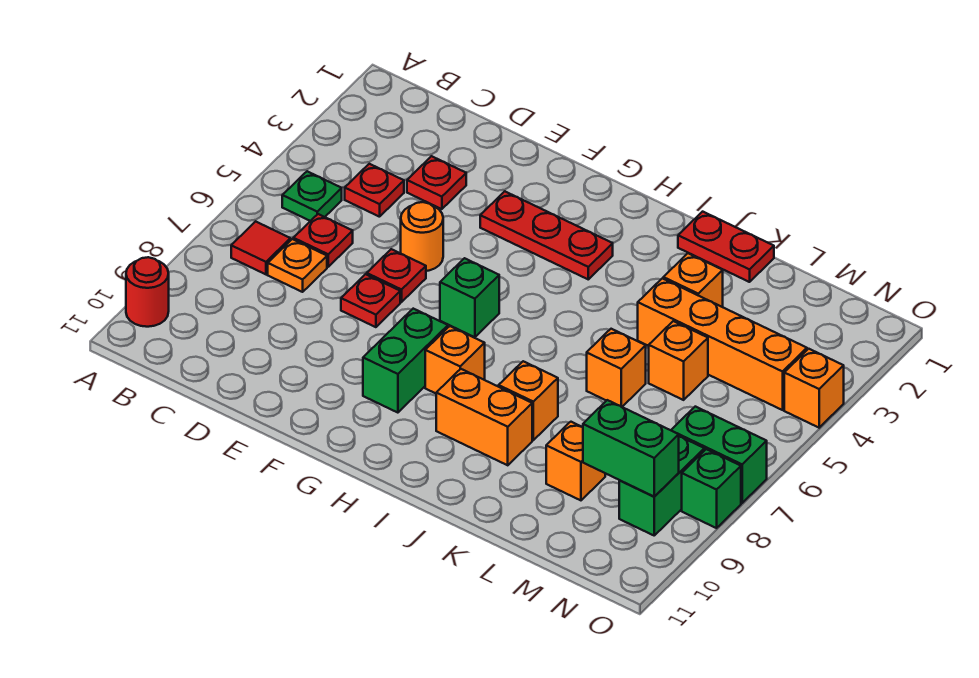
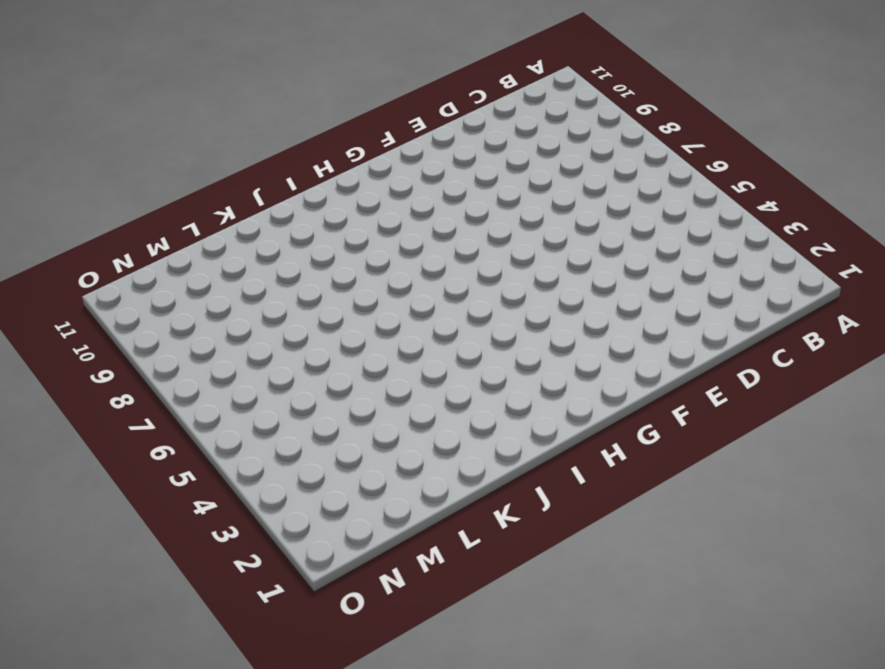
none -> red 1x1 round brick [126,257,169,327]
none -> green 1x1 plate [282,171,342,221]
none -> red 1x1 tile [231,221,290,274]

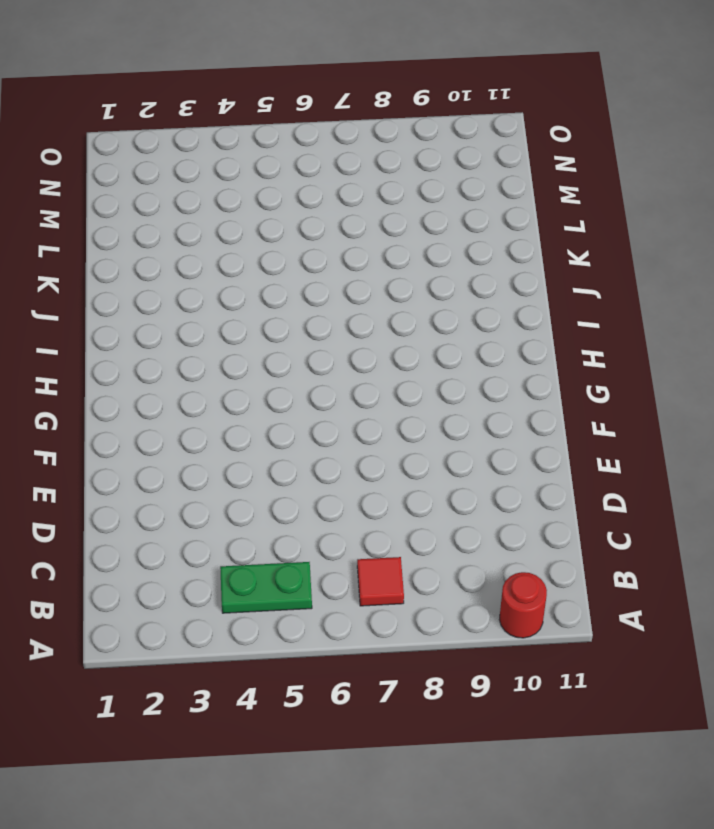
green 1x2 plate [220,562,312,613] -> green 1x1 plate [282,171,342,221]
none -> red 1x1 plate [345,164,404,217]
none -> red 1x1 plate [293,214,353,267]
none -> orange 1x1 plate [268,239,327,292]

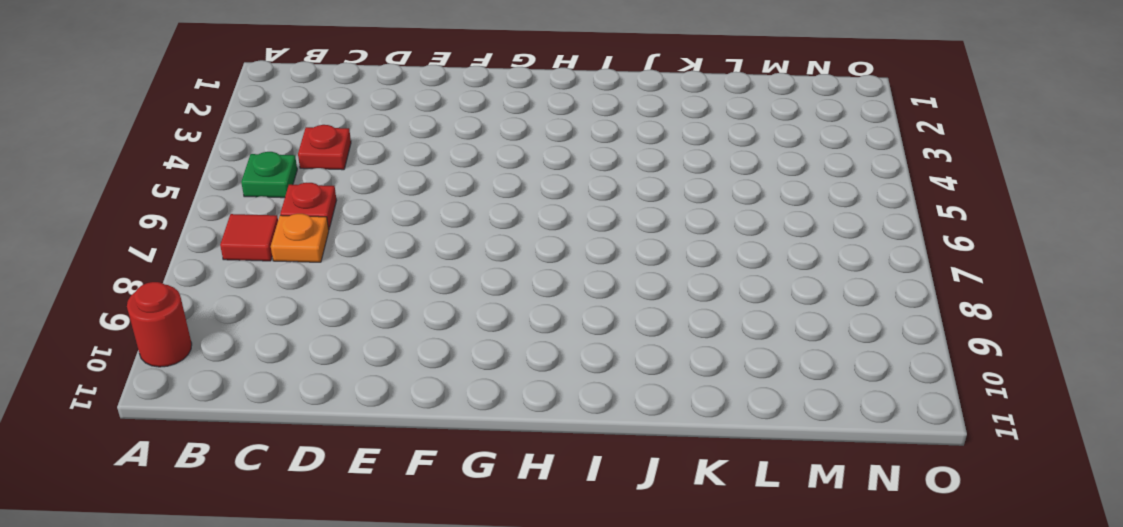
none -> red 1x1 plate [407,156,466,209]
none -> orange 1x1 round brick [401,202,443,271]
none -> red 1x1 plate [367,249,426,302]

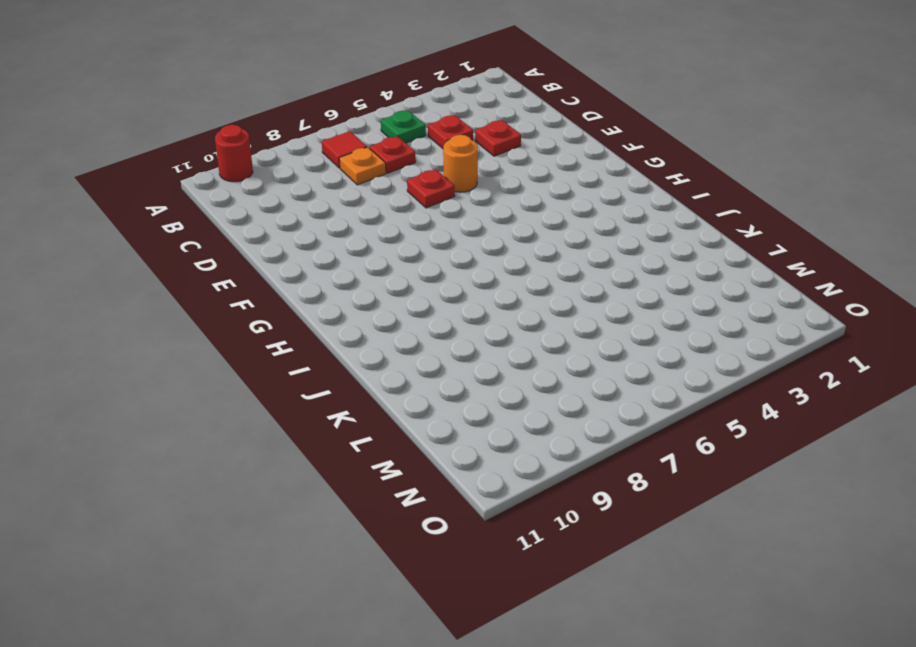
none -> red 1x1 plate [341,274,400,327]
none -> red 1x3 plate [480,191,613,279]
none -> green 1x1 brick [440,258,499,337]

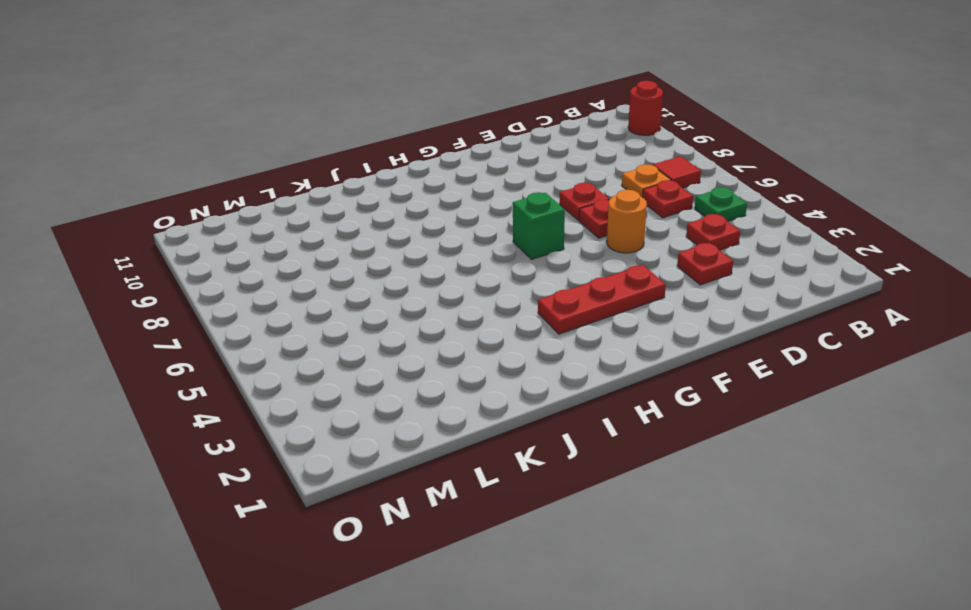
none -> green 1x2 brick [363,309,448,413]
none -> orange 1x1 brick [425,326,485,393]
none -> orange 1x2 brick [436,369,532,465]

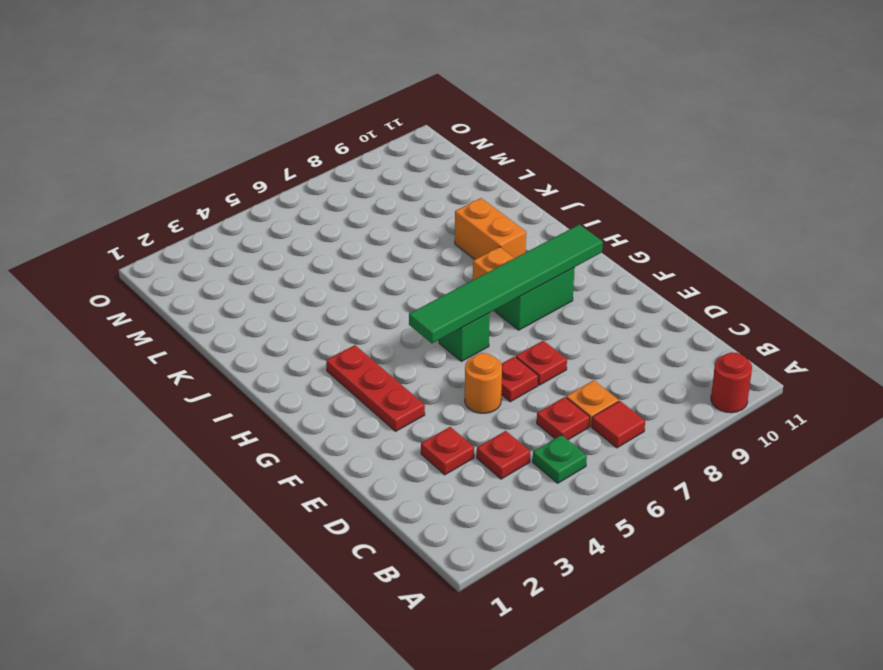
green 1x6 tile [409,225,603,343] -> none
none -> red 1x2 plate [678,212,774,282]
none -> orange 1x1 brick [499,361,558,440]
none -> orange 1x1 brick [663,253,723,307]

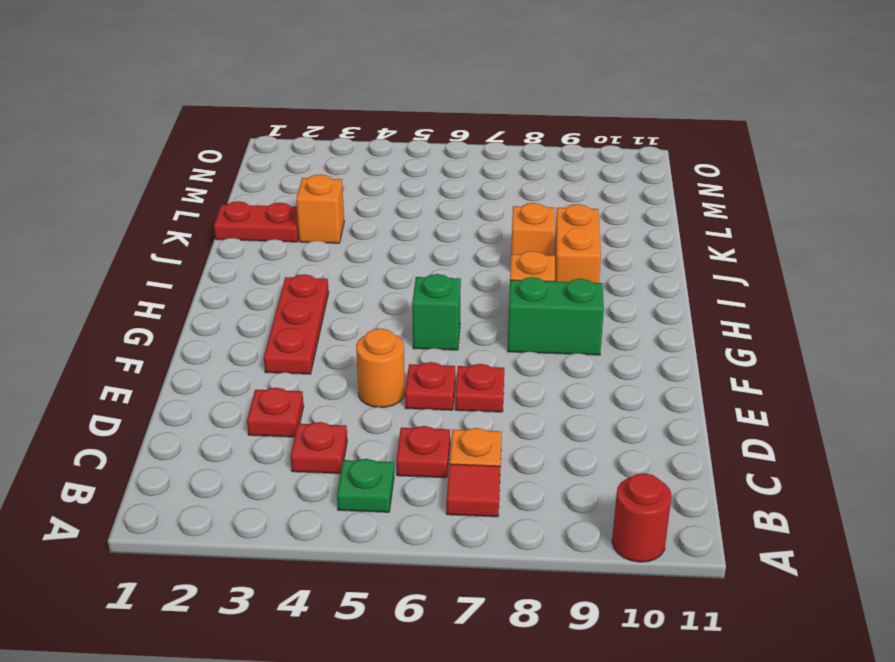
red 1x2 plate [214,201,299,242] -> red 1x2 plate turned to [678,212,774,282]
none -> orange 1x4 brick [638,278,807,410]
none -> orange 1x1 brick [587,329,646,407]
none -> orange 1x1 brick [649,321,708,400]

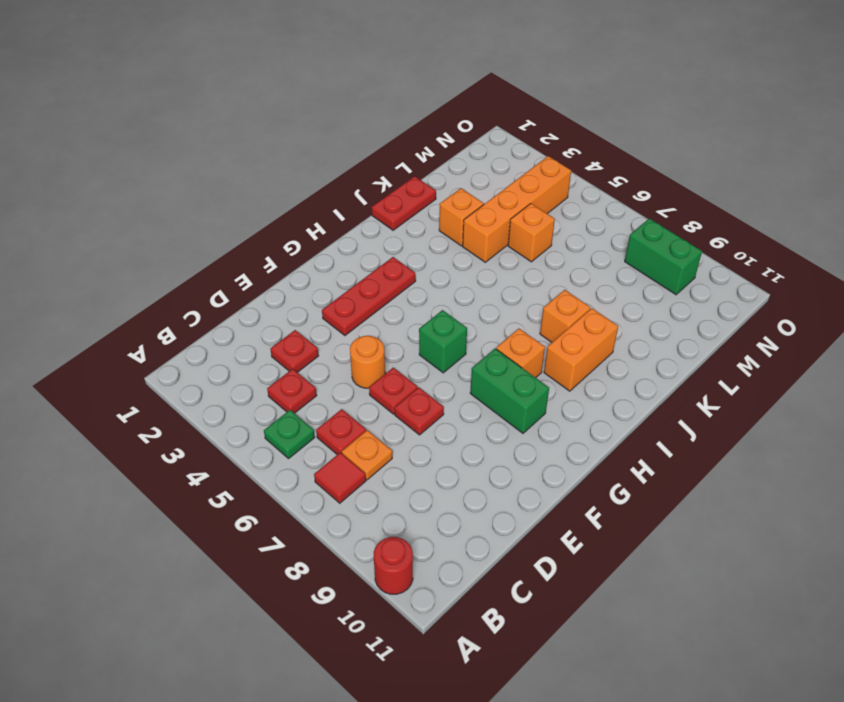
none -> orange 1x1 brick [587,329,646,407]
none -> orange 1x1 brick [546,422,605,500]
none -> green 1x2 brick [671,407,767,503]

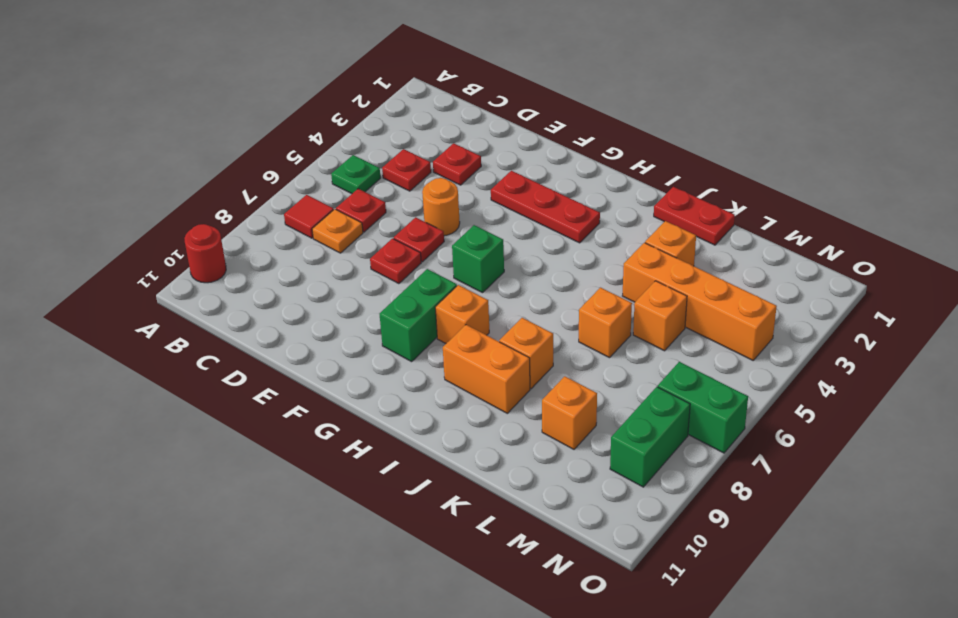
none -> orange 1x1 brick [784,349,844,428]
none -> green 1x1 brick [682,449,741,528]
none -> green 1x2 brick [583,400,679,497]

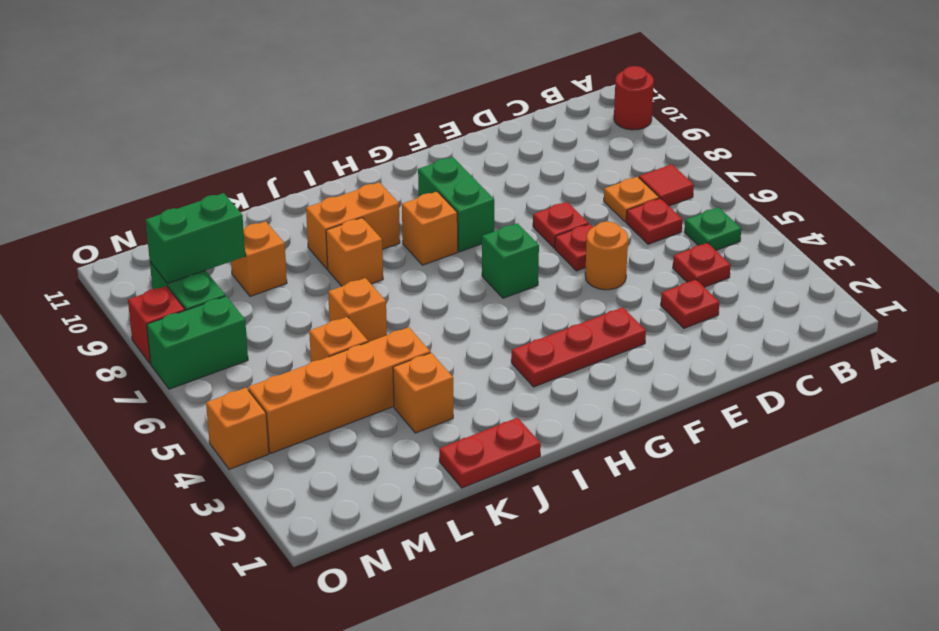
red 1x1 brick [128,286,185,364] -> green 1x1 brick [682,449,741,528]

